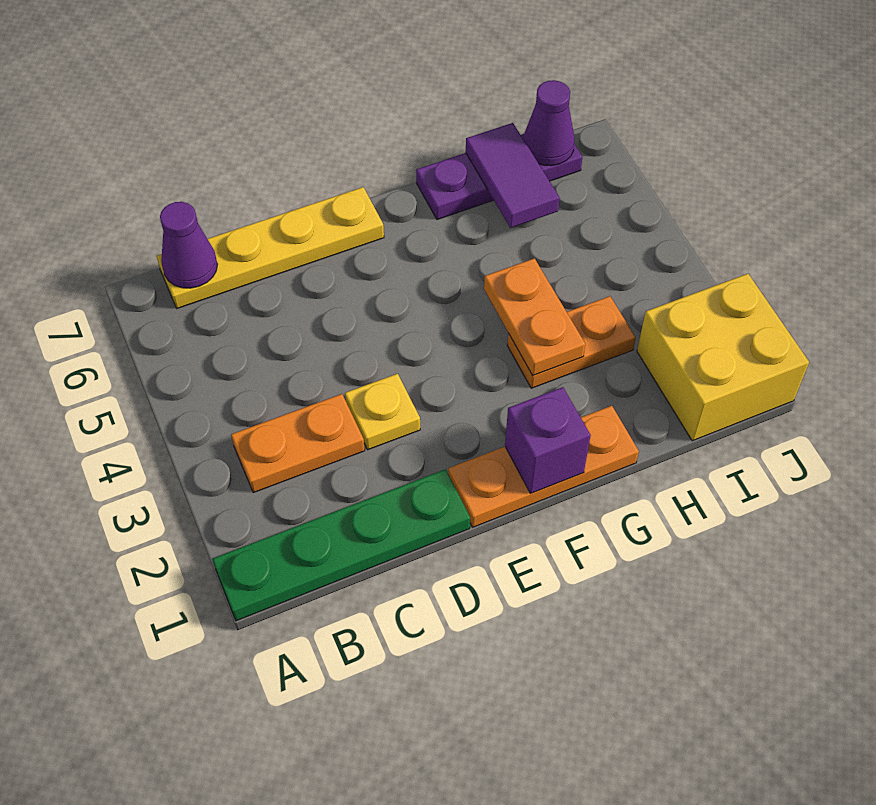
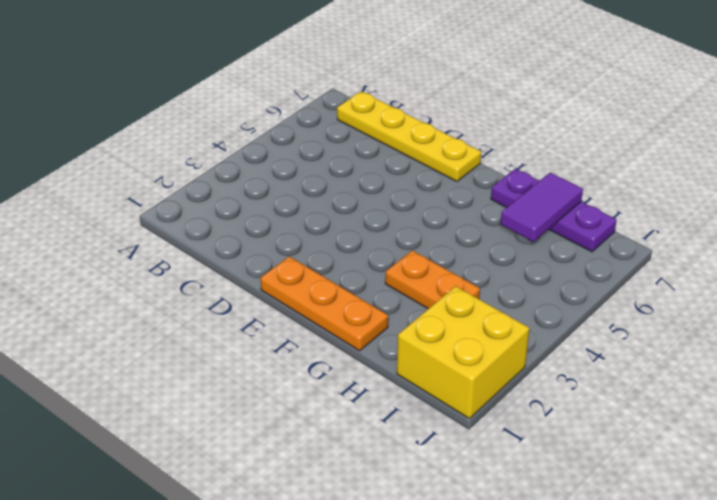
none -> green 1x4 plate [213,469,470,621]
none -> orange 1x2 plate [231,394,365,493]
none -> yellow 1x1 plate [345,374,420,450]

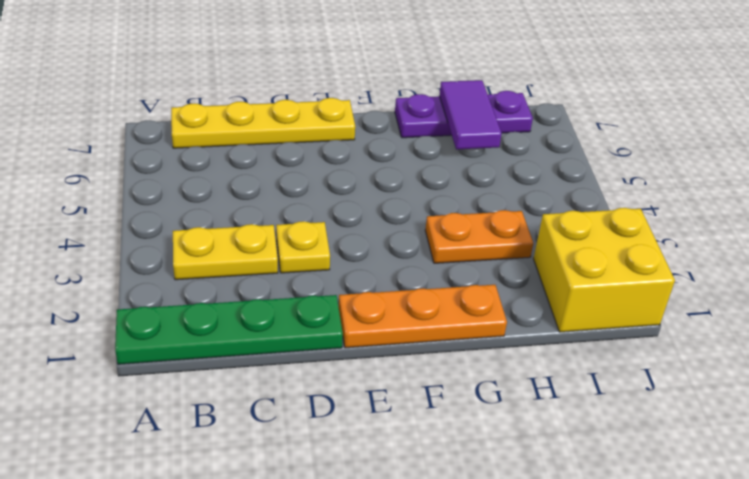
yellow 1x2 plate [173,224,278,280] -> orange 1x2 plate [231,394,365,493]
none -> purple 1x1 cone [160,202,218,288]
none -> purple 1x1 brick [505,387,591,493]
none -> orange 1x2 plate [484,258,585,375]

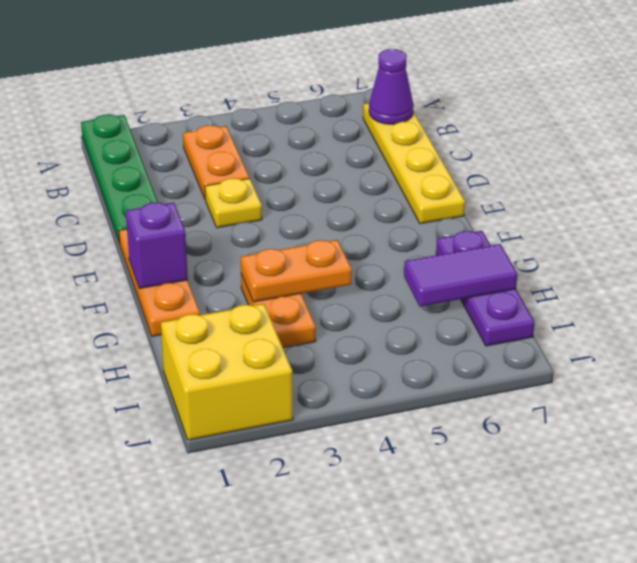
none -> purple 1x1 cone [524,80,574,166]

